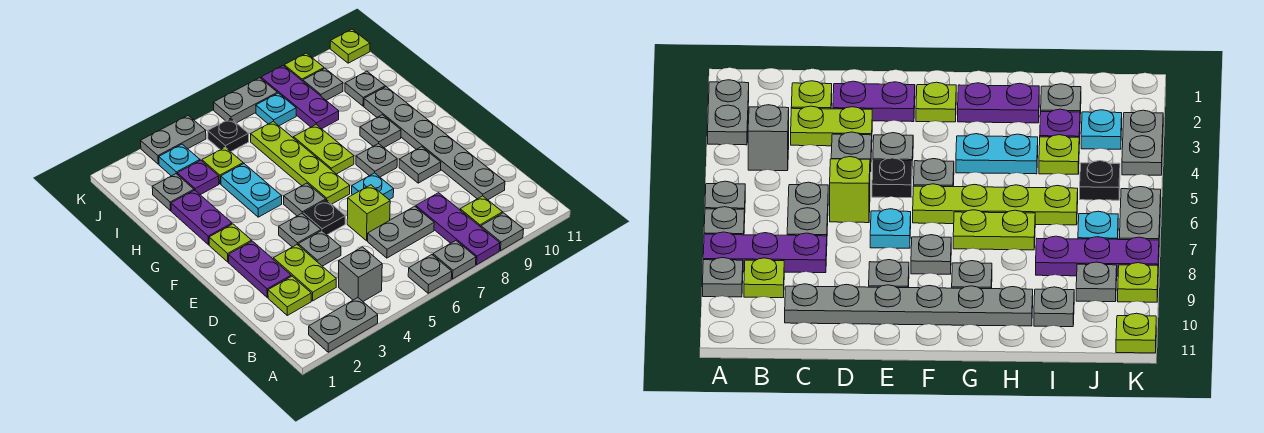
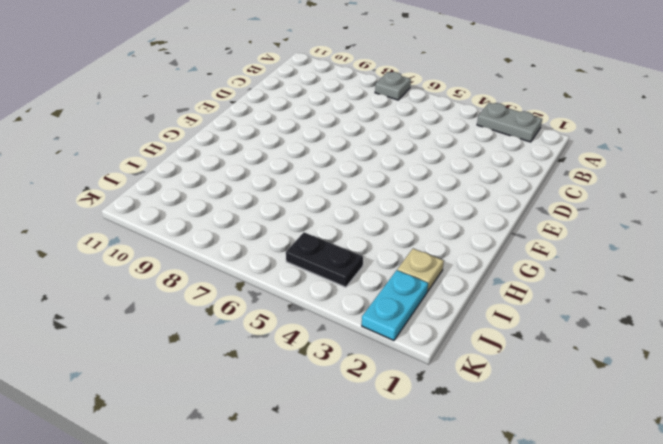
tan 1x1 plate [397,248,444,292] -> grey 1x1 plate [152,174,194,211]
cyan 1x2 plate [362,270,428,340] -> cyan 1x2 plate moved to [221,164,282,217]
black 1x2 plate [286,232,363,287] -> black 1x1 plate [208,118,249,152]
none -> grey 1x1 plate [408,255,452,293]
none -> purple 1x3 plate [416,193,500,265]
none -> grey 1x1 plate [481,213,524,251]
none -> grey 1x1 brick [339,247,382,301]

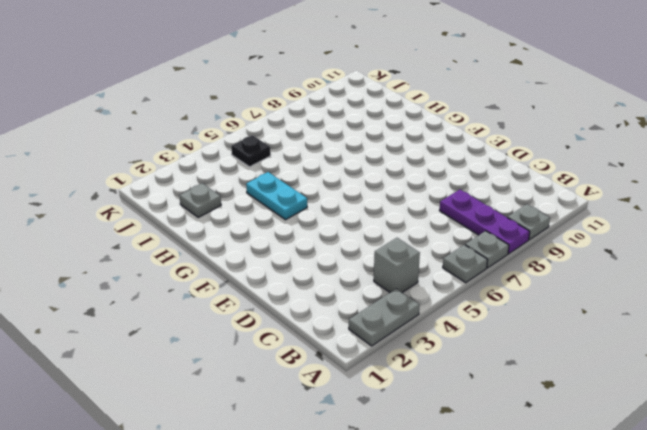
none -> lime 1x1 plate [460,196,502,227]
none -> lime 1x1 plate [268,276,311,315]
none -> lime 1x2 plate [273,245,336,301]
none -> grey 1x2 plate [368,206,434,258]

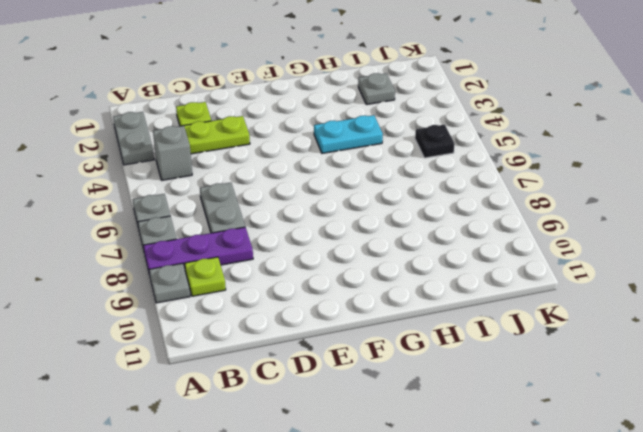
none -> grey 1x6 plate [364,87,505,200]
none -> purple 1x2 plate [229,241,291,297]
none -> grey 1x1 plate [298,231,341,266]
none -> lime 1x1 brick [347,185,390,241]

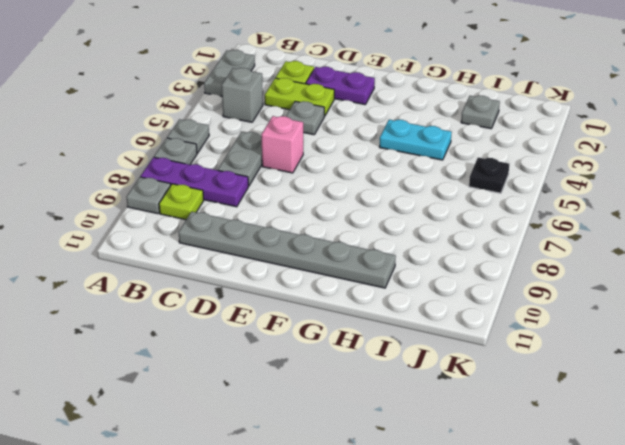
pink 1x1 brick [261,116,303,173] -> lime 1x1 brick [347,185,390,241]
none -> grey 1x1 plate [279,214,321,247]
none -> black 1x1 plate [303,200,345,235]
none -> cyan 1x1 plate [352,173,394,200]
none -> grey 1x1 plate [399,147,441,183]

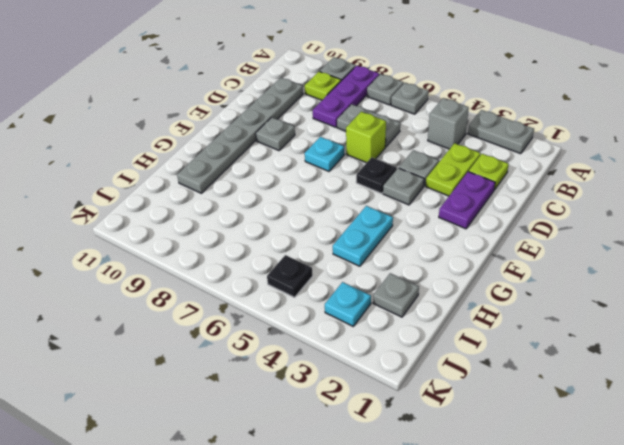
none -> lime 1x1 plate [209,224,252,262]
none -> grey 1x1 plate [284,183,326,216]
none -> lime 1x4 plate [251,121,350,204]
none -> grey 1x1 plate [356,143,397,177]

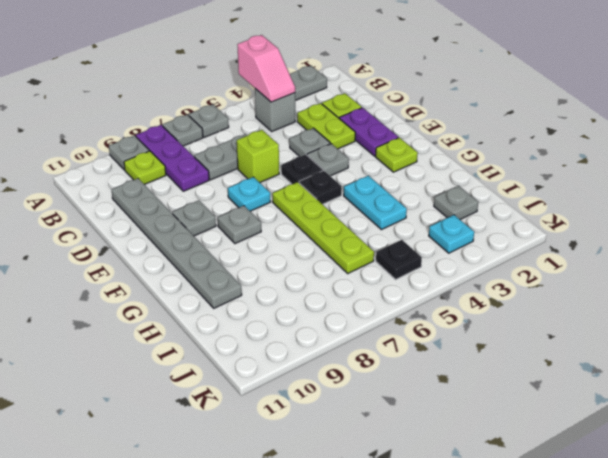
pink 1x2 slope [237,35,295,102] -> none
black 1x1 plate [299,171,342,204] -> grey 1x1 plate [284,183,326,216]
none -> purple 1x2 plate [171,190,232,245]
none -> lime 1x2 plate [294,125,354,174]
none -> grey 1x1 plate [360,115,401,147]
none -> purple 1x1 plate [177,160,219,195]

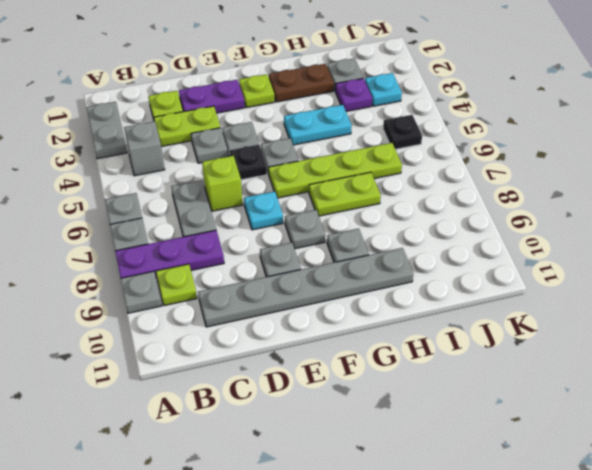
brown 1x2 plate [269,64,334,102] -> purple 1x2 plate [171,190,232,245]
none -> lime 1x1 plate [202,147,243,184]
none -> purple 1x3 plate [261,66,339,129]
none -> grey 1x1 plate [345,71,386,106]
none -> cyan 1x1 plate [256,93,296,126]

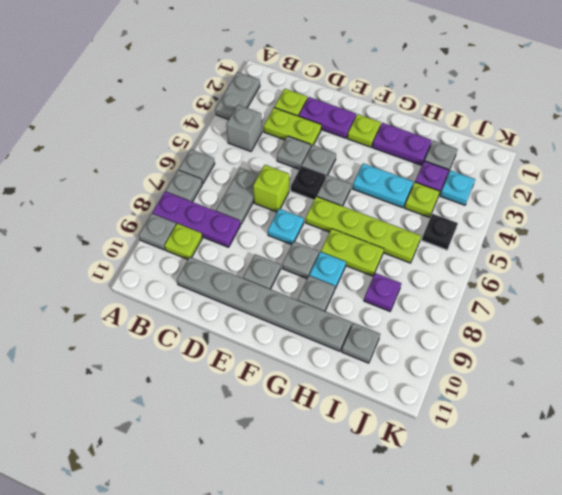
cyan 1x1 plate [309,252,346,288] -> cyan 1x1 plate moved to [256,93,296,126]
purple 1x1 plate [364,273,401,311] -> purple 1x3 plate [261,66,339,129]
none -> grey 1x1 plate [303,69,343,100]
none -> grey 1x2 plate [141,116,206,164]
none -> grey 1x2 plate [213,78,277,123]
none -> lime 1x1 plate [284,53,324,81]

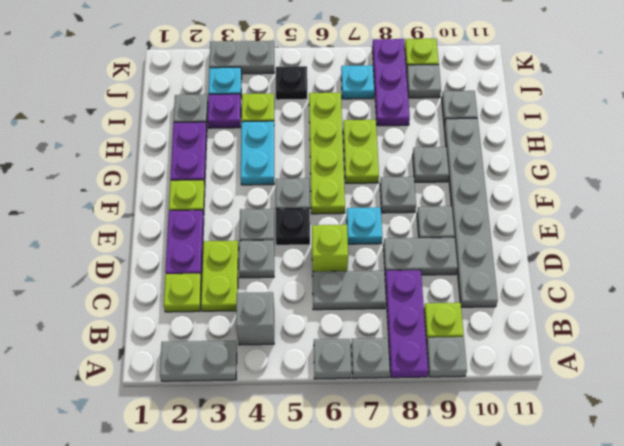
grey 1x2 plate [383,237,457,275] -> grey 1x2 plate moved to [213,78,277,123]
none -> lime 1x1 plate [330,29,370,63]

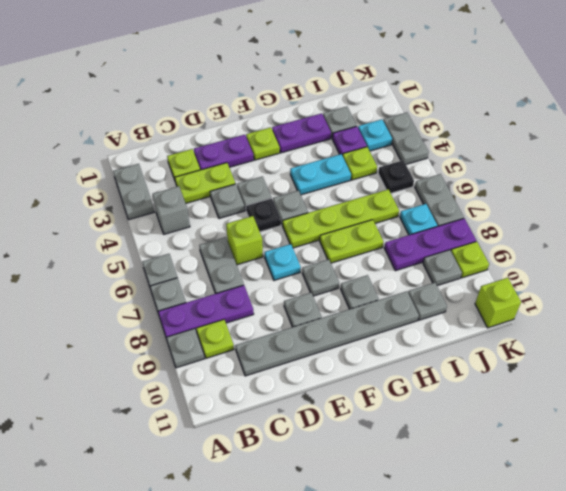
lime 1x1 brick [475,278,521,328] -> lime 1x1 plate [330,29,370,63]

